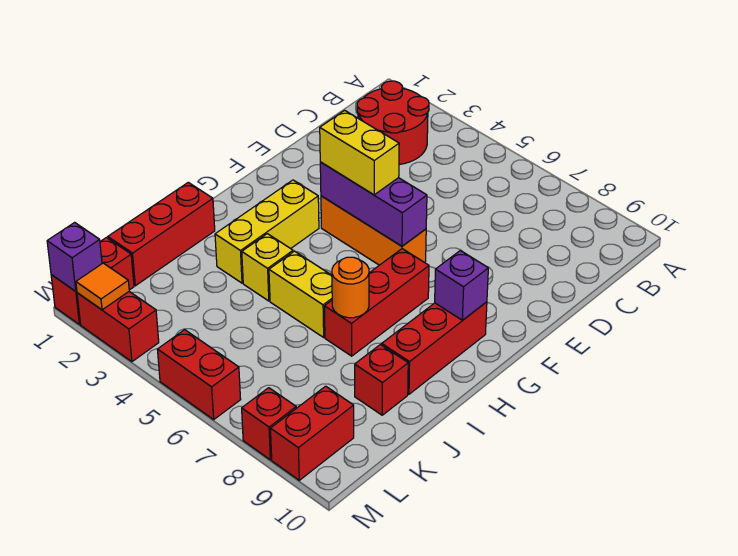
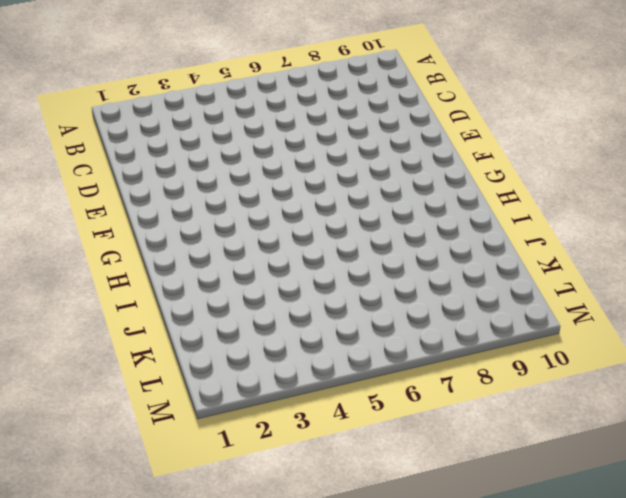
none -> red 2x2 round brick [357,81,429,164]
none -> orange 1x3 brick [321,196,426,265]
none -> yellow 1x3 brick [215,180,319,283]

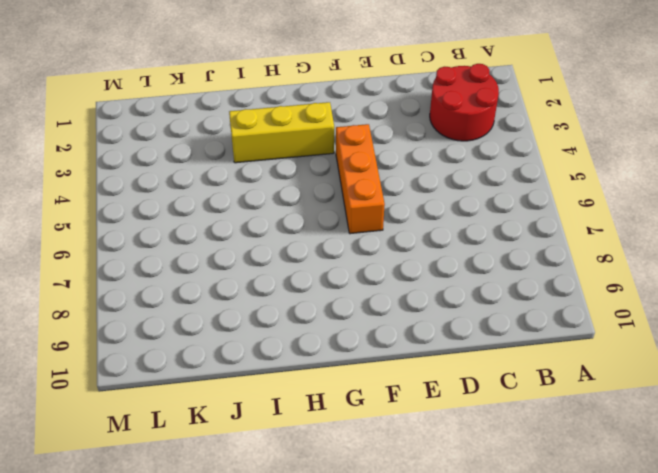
none -> red 1x3 brick [324,249,429,356]
none -> red 1x3 brick [382,302,487,394]
none -> red 1x3 brick [108,182,215,286]

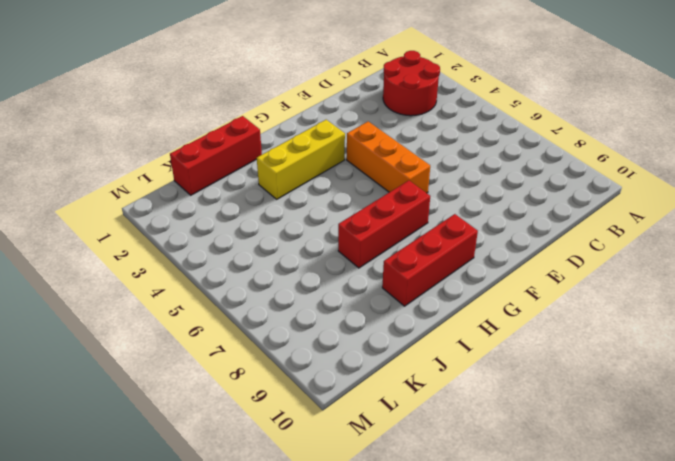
none -> yellow 1x1 brick [242,234,293,301]
none -> yellow 1x2 brick [269,251,332,337]
none -> red 1x1 brick [355,345,408,415]

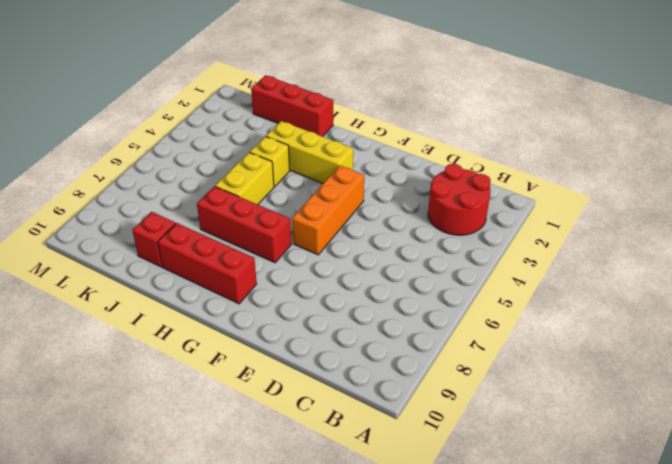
none -> red 1x2 brick [51,238,134,324]
none -> red 1x2 brick [271,386,354,480]
none -> red 1x2 brick [77,292,159,362]

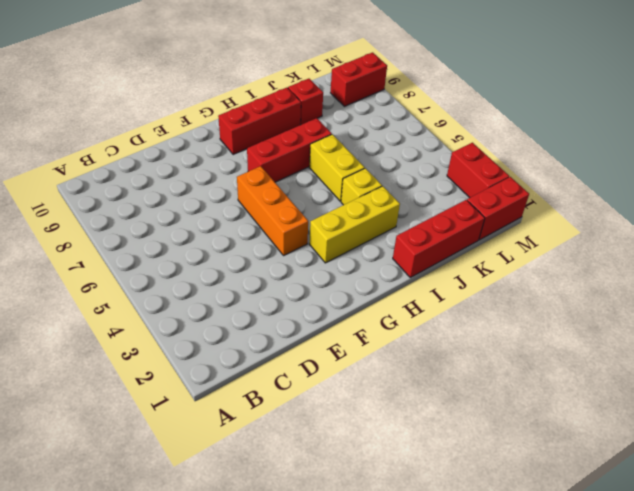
none -> red 2x2 round brick [357,81,429,164]
none -> red 1x2 brick [157,330,241,419]
none -> red 1x1 brick [242,388,296,460]

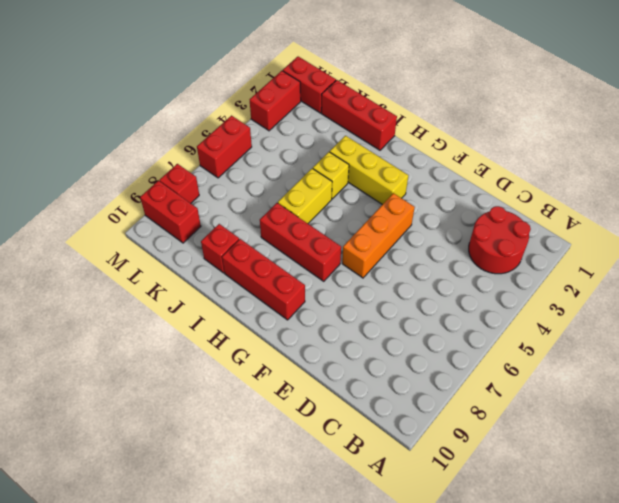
none -> purple 1x3 brick [320,162,427,246]
none -> purple 1x1 brick [435,251,488,320]
none -> orange 1x1 round brick [332,257,369,318]

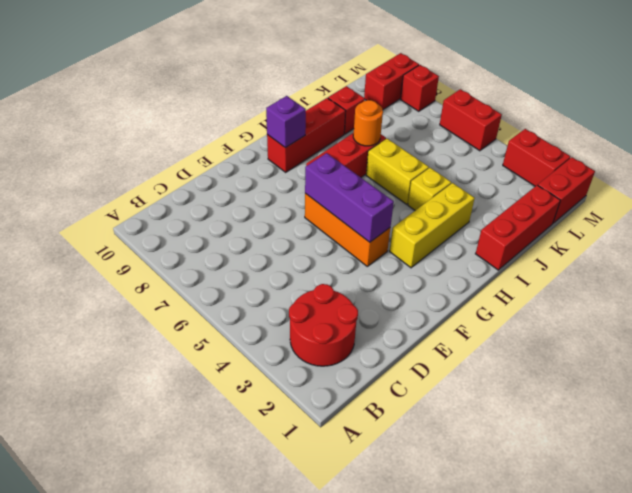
none -> purple 1x1 brick [47,222,102,291]
none -> orange 1x1 tile [76,263,129,310]
none -> yellow 1x2 brick [320,110,399,195]

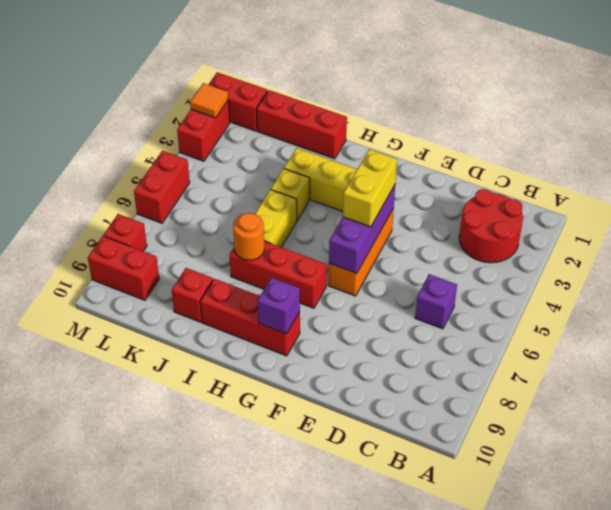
purple 1x1 brick [415,274,457,329] -> purple 1x1 brick moved to [47,222,102,291]

